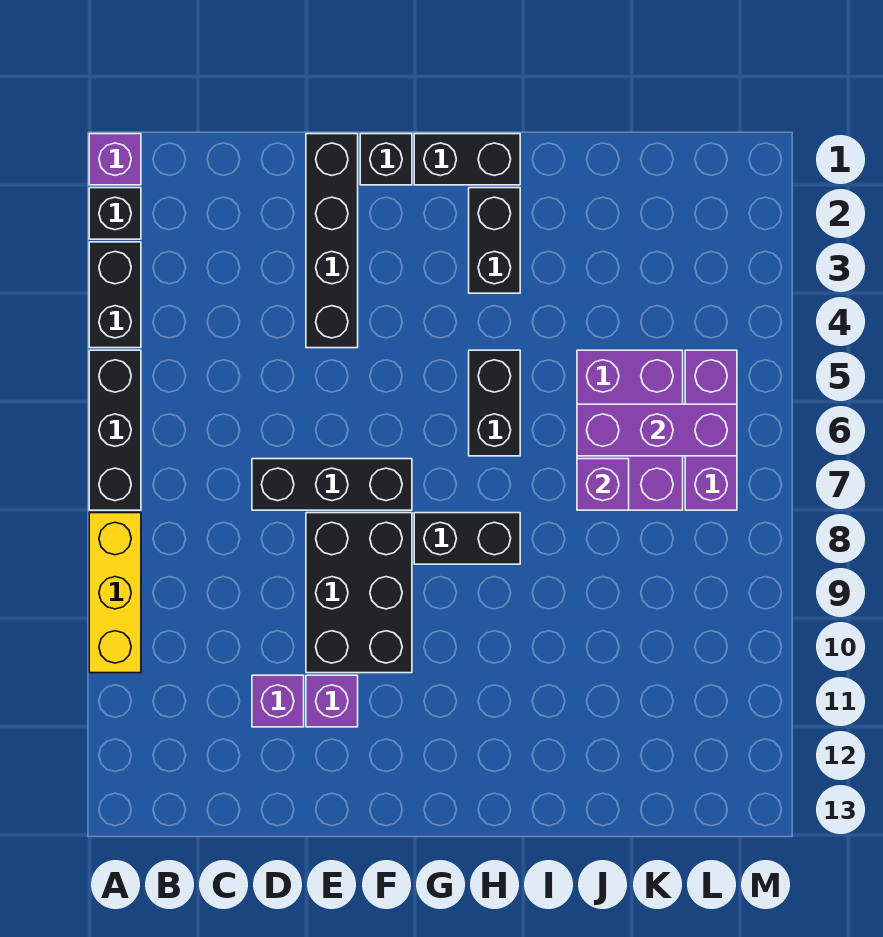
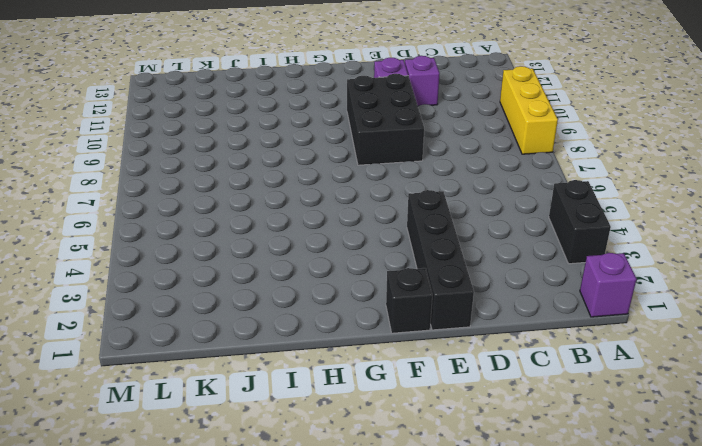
none -> black 1x1 brick [89,188,141,239]
none -> black 1x3 brick [89,350,141,510]
none -> black 1x3 brick [252,459,412,510]

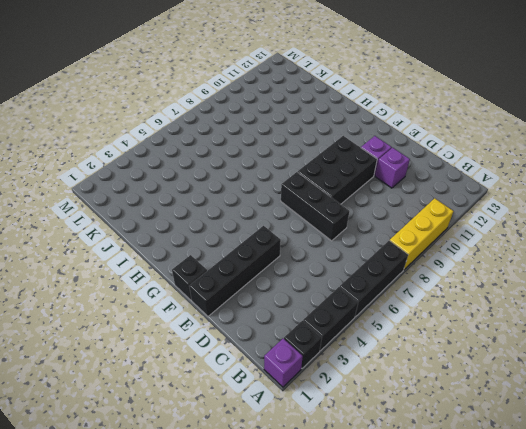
none -> black 1x2 brick [414,134,520,185]
none -> black 1x2 brick [414,513,520,564]
none -> black 1x2 brick [469,188,520,293]

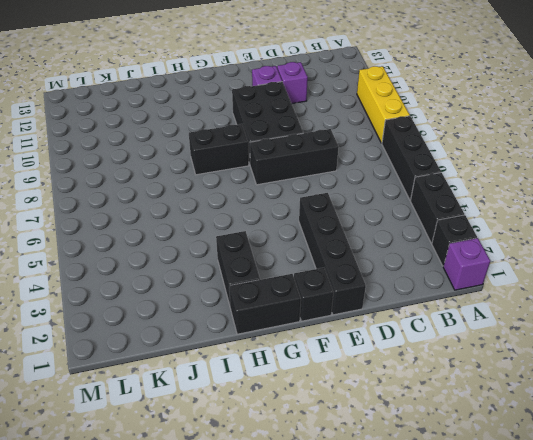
none -> black 1x2 brick [469,350,520,456]
none -> purple 2x3 brick [577,350,683,510]
none -> purple 1x3 brick [685,350,737,510]

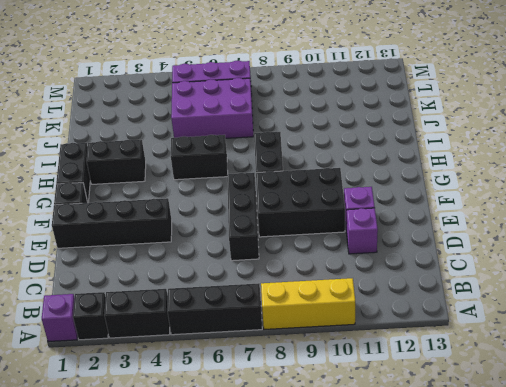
none -> purple 1x3 brick [577,404,737,456]
none -> purple 1x1 brick [577,459,629,510]

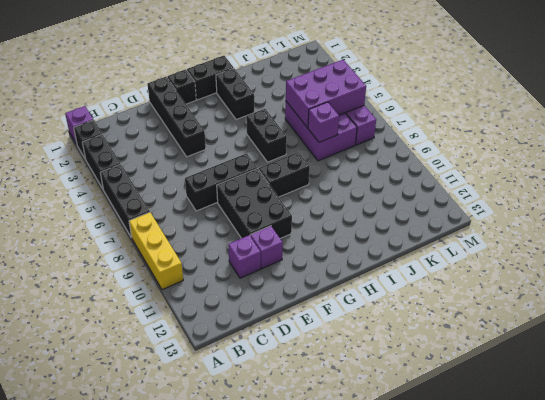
purple 2x3 brick [286,60,366,128] -> purple 1x3 brick [577,404,737,456]

